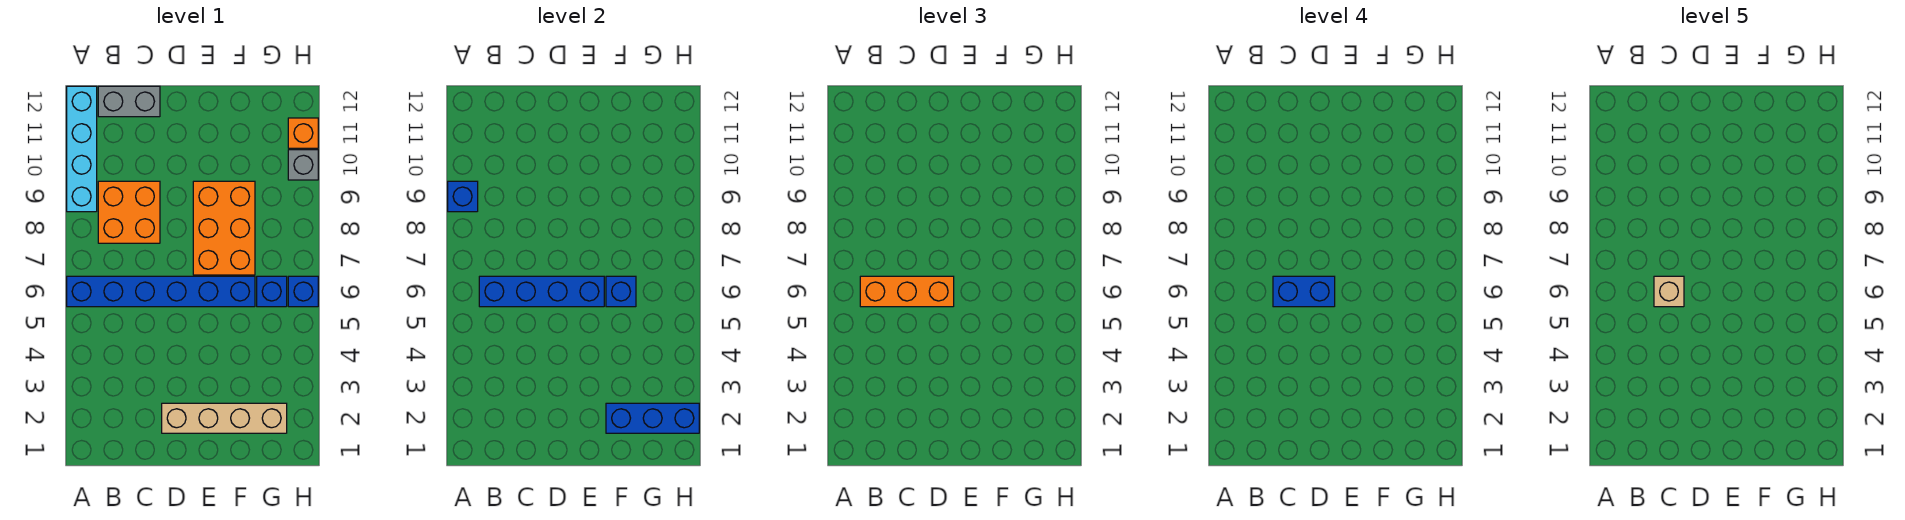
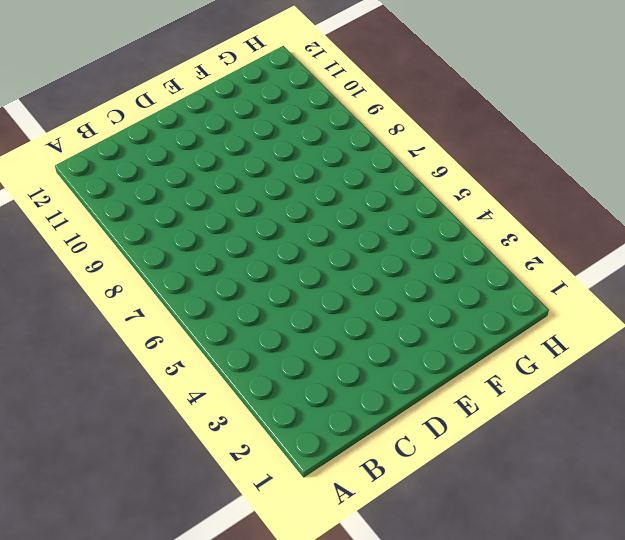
none -> blue 1x6 brick [67,276,255,307]
none -> cyan 1x4 brick [67,86,97,212]
none -> orange 2x2 brick [98,181,160,243]

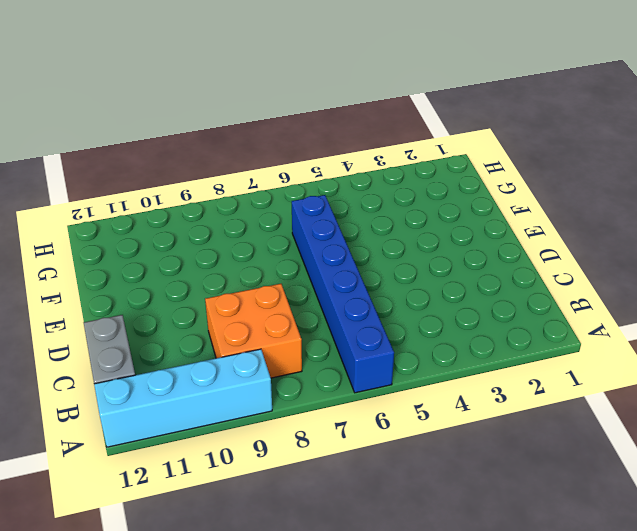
none -> tan 1x4 brick [162,403,287,433]
none -> orange 2x3 brick [193,181,255,275]
none -> blue 1x1 brick [257,276,287,307]

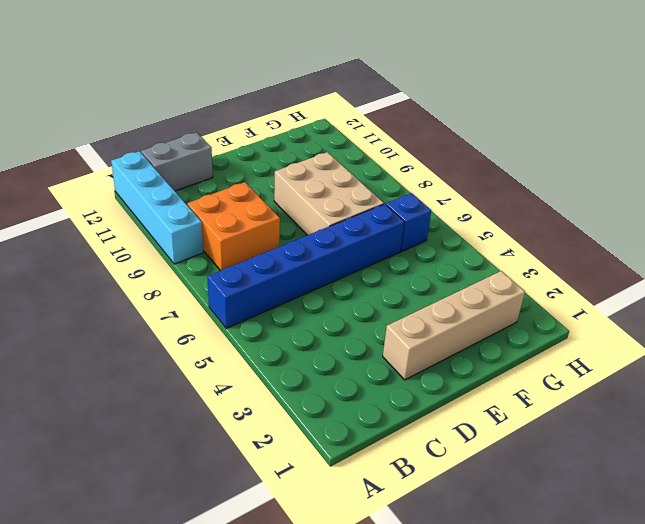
tan 2x3 brick [274,152,384,235] -> orange 2x3 brick [193,181,255,275]
none -> blue 1x1 brick [288,276,318,307]
none -> grey 1x1 brick [288,150,318,180]
none -> orange 1x1 brick [288,118,318,148]

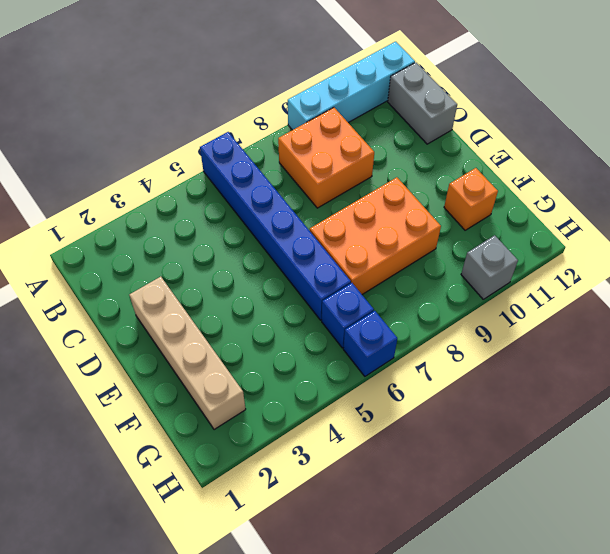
orange 1x1 brick [444,168,498,230] -> orange 1x1 brick moved to [288,118,318,148]
none -> blue 1x1 brick [448,181,478,212]
none -> blue 1x4 brick [479,276,604,307]
none -> blue 1x3 brick [606,403,699,433]

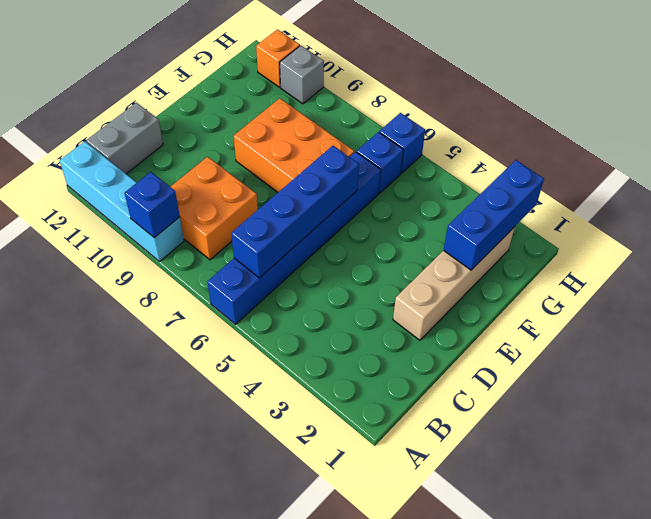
none -> blue 1x1 brick [606,276,636,307]
none -> orange 1x3 brick [860,276,954,307]
none -> blue 1x2 brick [1273,276,1335,307]

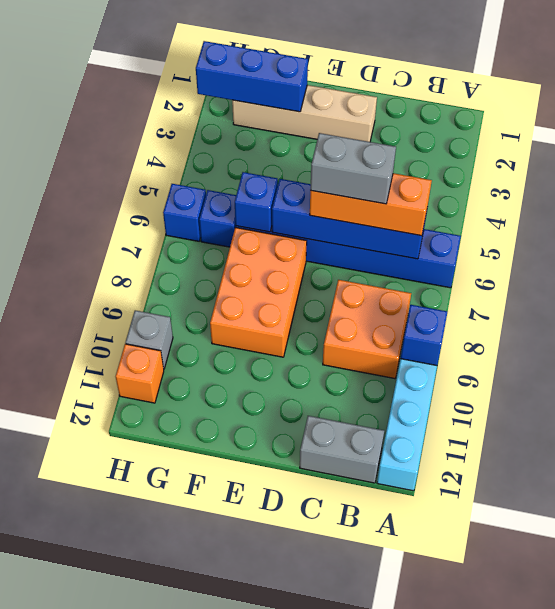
grey 1x2 brick [310,133,396,204] -> blue 1x2 brick [1273,276,1335,307]
none -> tan 1x1 brick [1654,276,1684,307]

